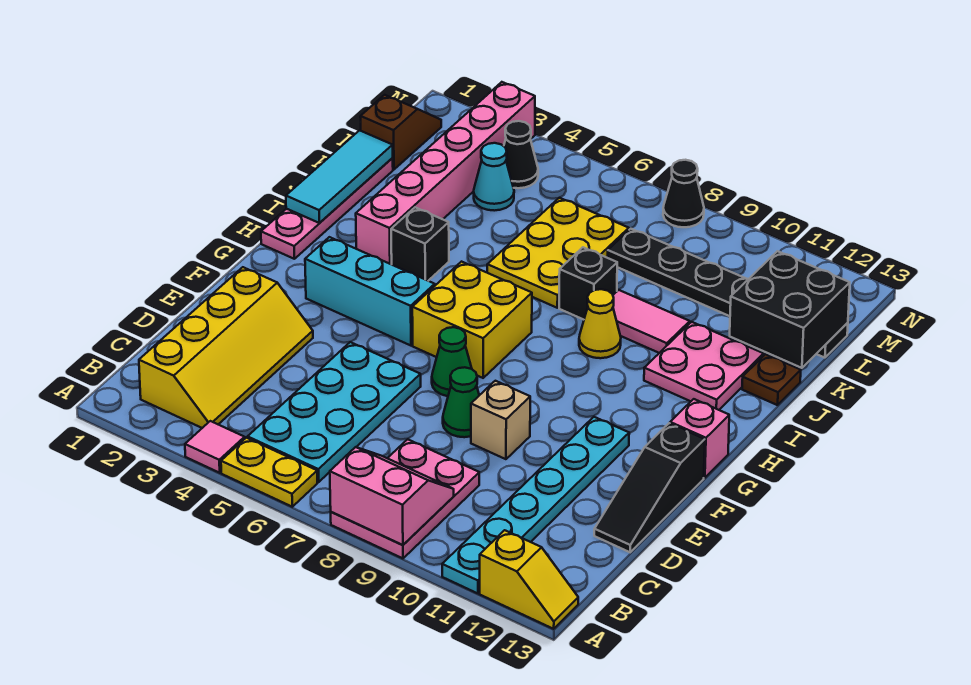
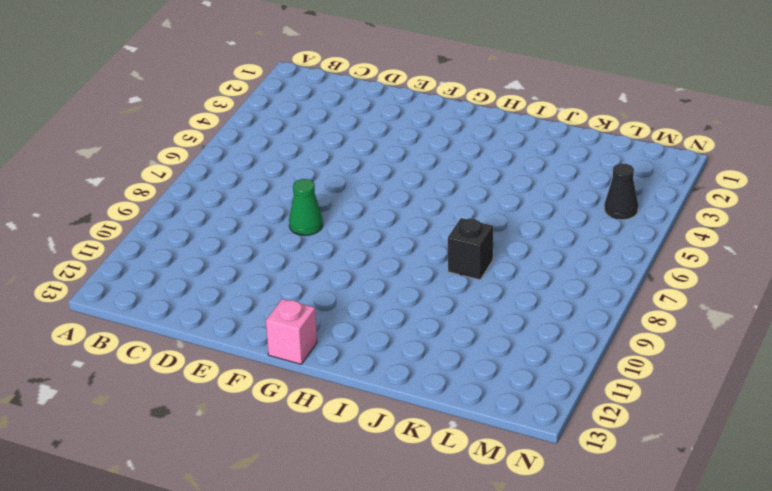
none -> pink 1x1 tile [185,421,245,473]
none -> yellow 1x2 plate [221,438,317,507]
none -> pink 2x3 plate [331,439,479,558]
none -> cyan 1x6 plate [442,417,629,593]

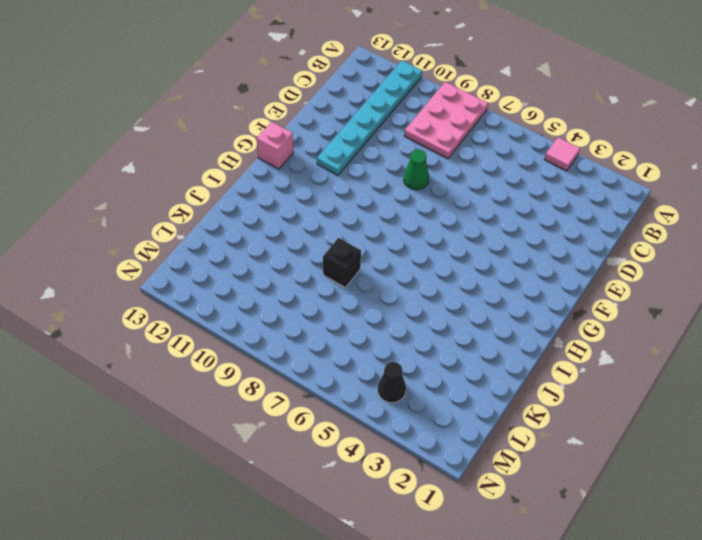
none -> yellow 1x2 plate [221,438,317,507]
none -> yellow 1x2 slope [480,530,578,629]
none -> yellow 2x4 slope [139,267,313,428]
none -> cyan 2x4 plate [248,342,421,482]

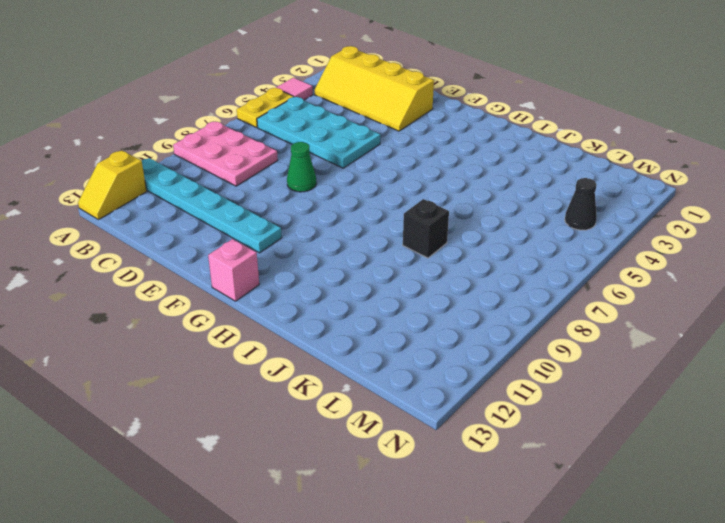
none -> black 1x3 slope [594,423,705,552]
none -> tan 1x1 brick [471,381,530,459]
none -> green 1x1 cone [432,327,472,396]
none -> cyan 1x3 brick [305,237,435,346]

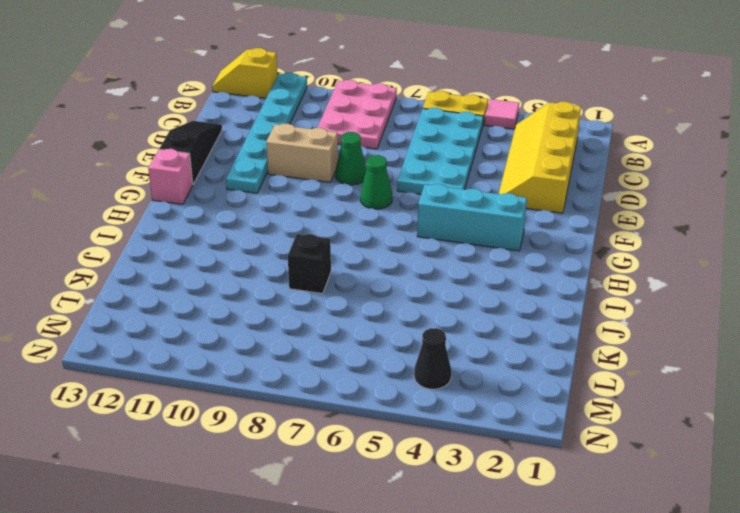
tan 1x2 brick [266,124,338,182] -> tan 1x1 brick [471,381,530,459]
none -> yellow 2x2 brick [412,262,532,378]
none -> pink 1x4 plate [261,158,393,259]
none -> pink 1x6 brick [356,82,535,264]
none -> black 1x1 brick [391,207,449,281]

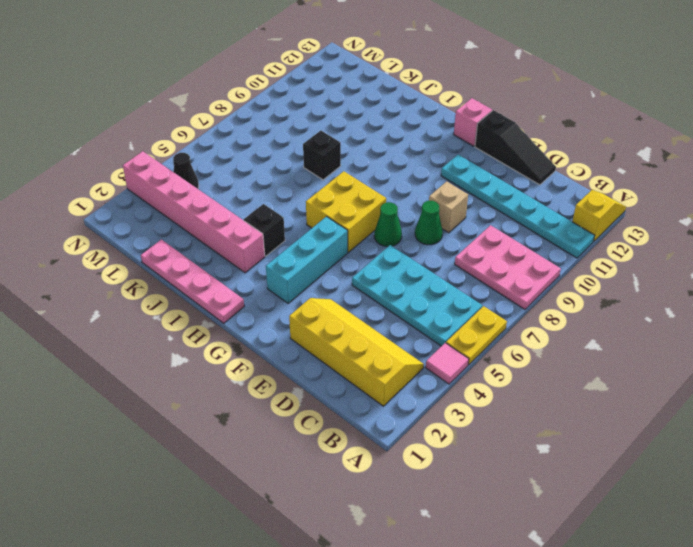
none -> yellow 1x1 cone [579,289,621,358]
none -> pink 2x2 plate [644,322,764,410]
none -> yellow 2x3 plate [487,198,629,308]
none -> pink 1x2 tile [613,290,690,353]

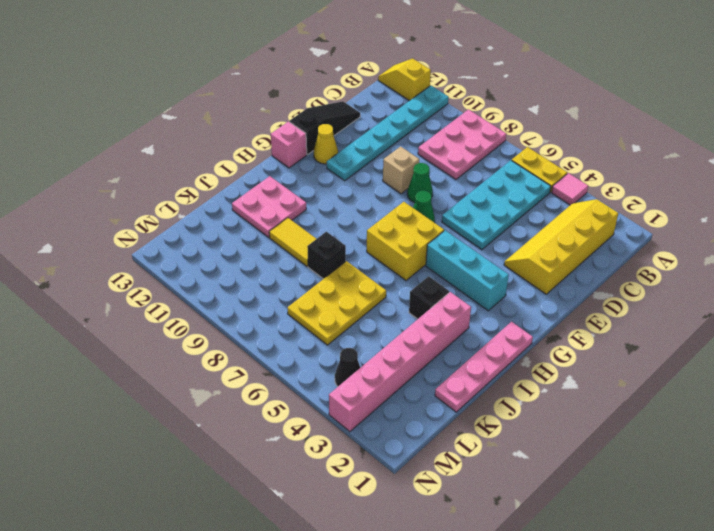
yellow 1x1 cone [314,124,338,164] -> yellow 1x1 cone moved to [579,289,621,358]
yellow 1x2 tile [269,218,316,266] -> pink 1x2 tile [613,290,690,353]
none -> brown 1x1 plate [742,354,801,405]
none -> brown 1x2 slope [360,95,441,169]
none -> cyan 1x1 cone [474,143,514,211]
none -> black 1x6 plate [608,229,848,358]

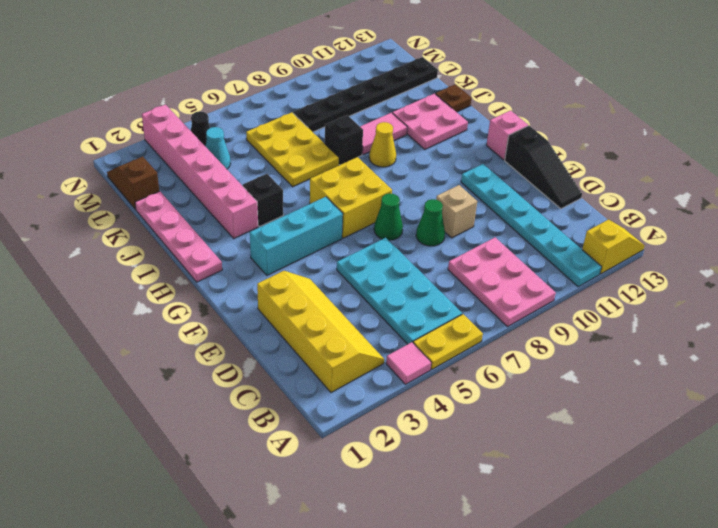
none -> black 1x1 cone [663,160,704,227]
none -> pink 2x2 slope [330,447,454,545]
none -> cyan 1x3 tile [286,130,393,223]
none -> black 2x2 brick [730,251,850,368]

